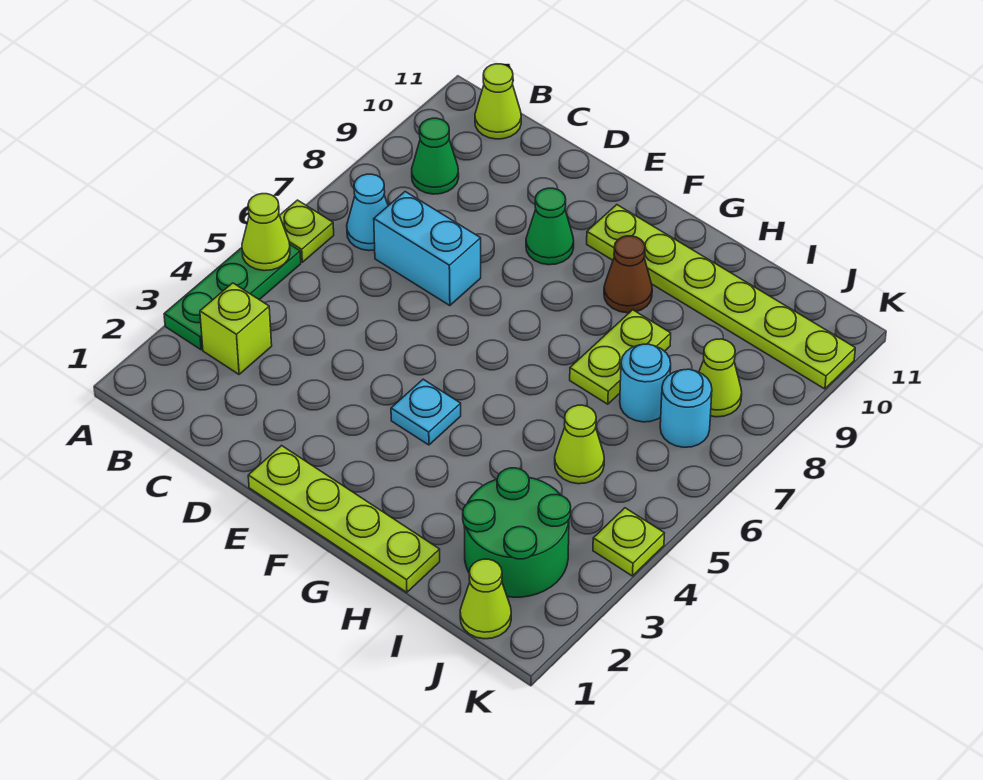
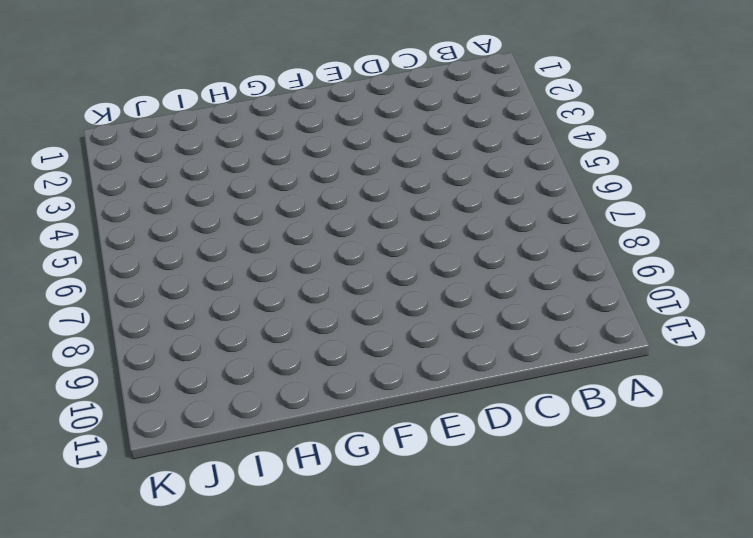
none -> green 1x3 plate [164,245,301,350]
none -> lime 1x1 plate [280,200,334,262]
none -> lime 1x1 brick [200,283,272,374]

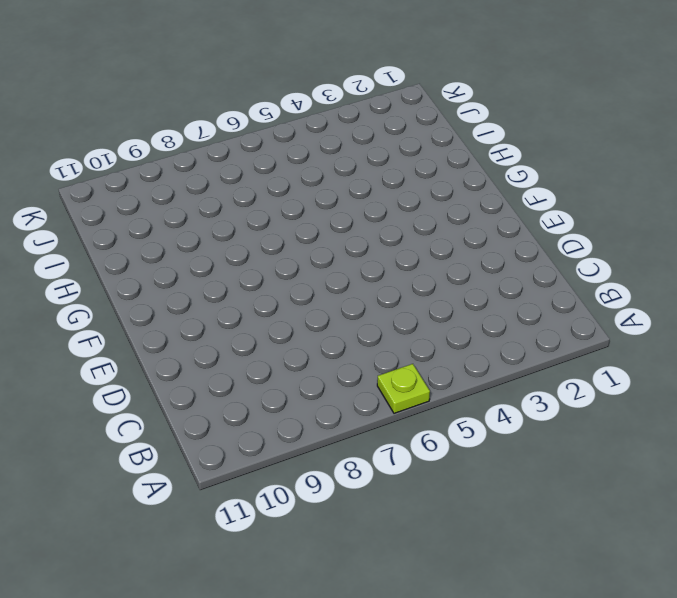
none -> green 1x3 plate [164,245,301,350]
none -> lime 1x1 brick [200,283,272,374]
none -> cyan 1x1 cone [347,174,388,251]

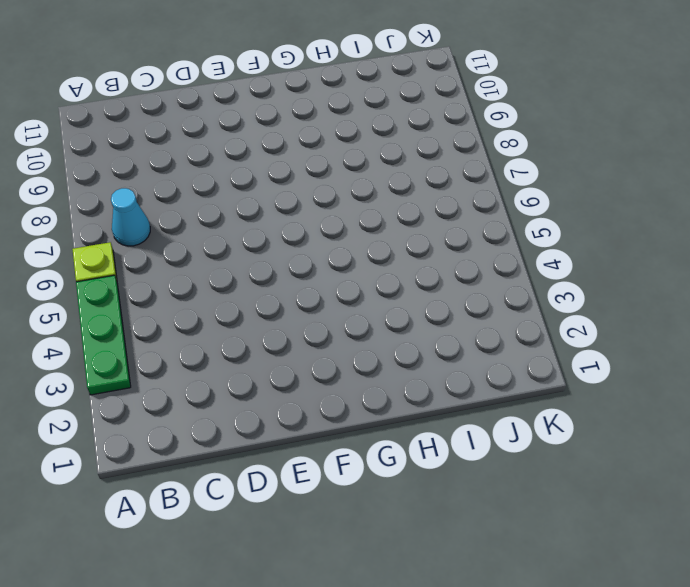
none -> lime 1x1 brick [200,283,272,374]
none -> green 1x1 cone [412,118,459,194]
none -> lime 1x1 cone [475,64,521,139]

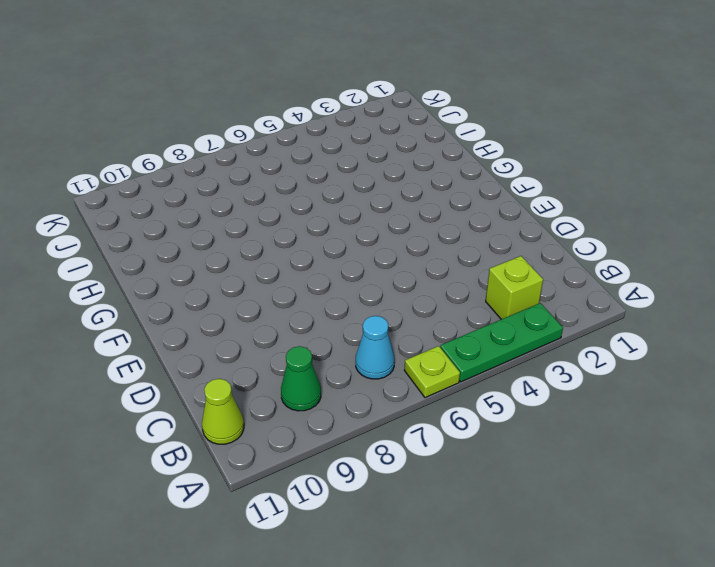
none -> cyan 1x2 brick [374,192,481,306]
none -> lime 1x4 plate [248,446,440,592]
none -> green 1x1 cone [526,188,574,265]

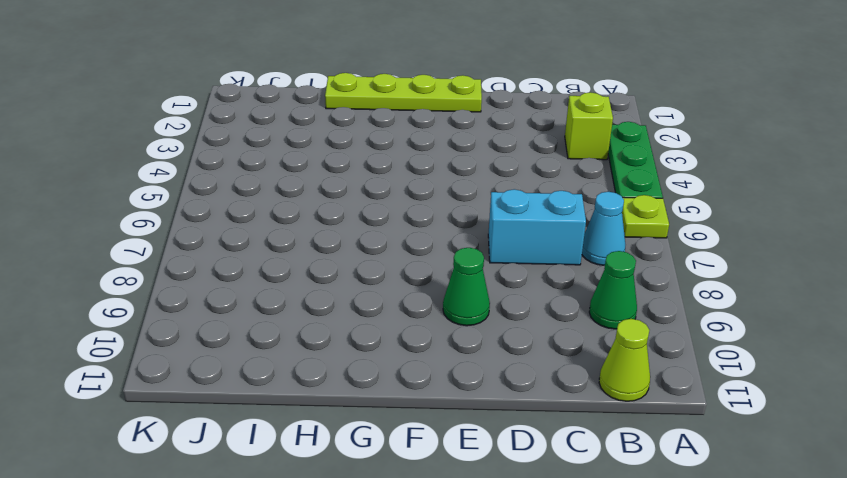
none -> cyan 1x1 plate [391,379,461,445]
none -> lime 1x6 plate [587,205,855,389]
none -> brown 1x1 cone [604,236,652,313]

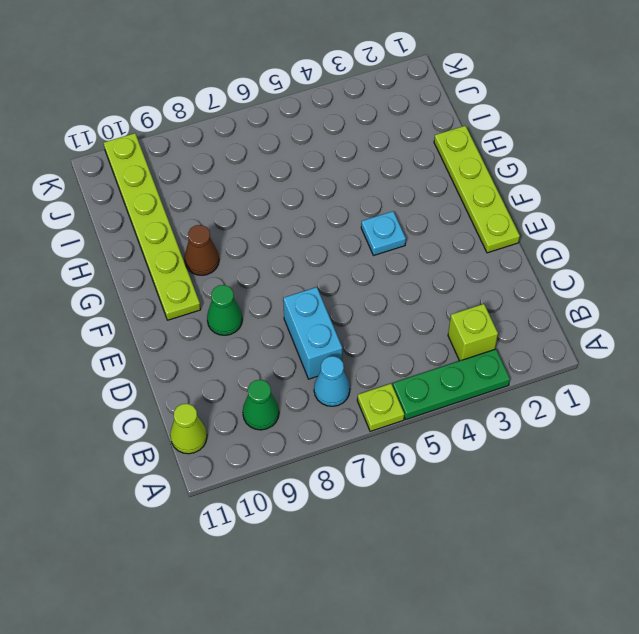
none -> lime 1x2 plate [570,310,671,404]
none -> green 2x2 round brick [463,468,571,597]
none -> lime 1x1 cone [555,405,604,484]

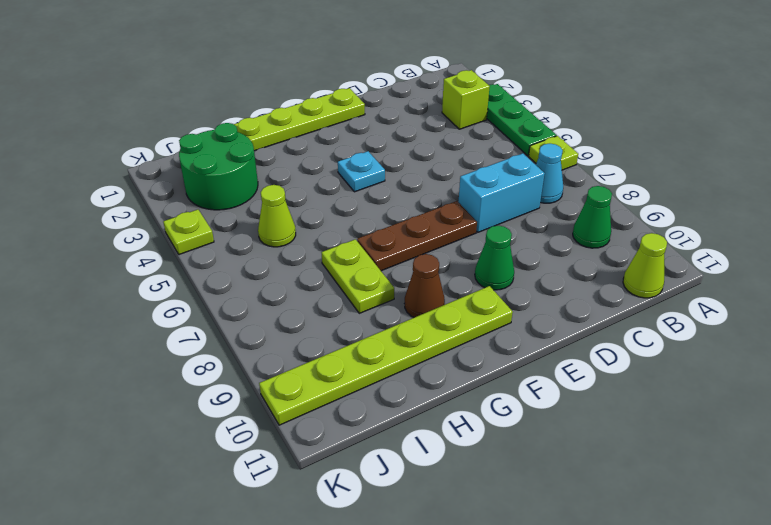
brown 1x3 plate [357,201,477,271] -> none
none -> cyan 1x1 round brick [620,344,671,422]
none -> lime 1x1 cone [460,559,511,639]
none -> cyan 1x1 round brick [660,369,712,447]

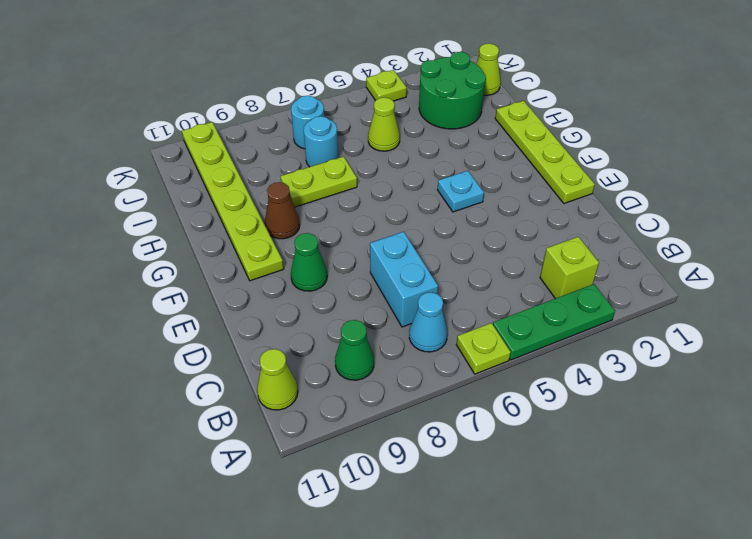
none -> lime 1x1 cone [699,339,742,417]
none -> lime 1x1 cone [242,194,290,271]

